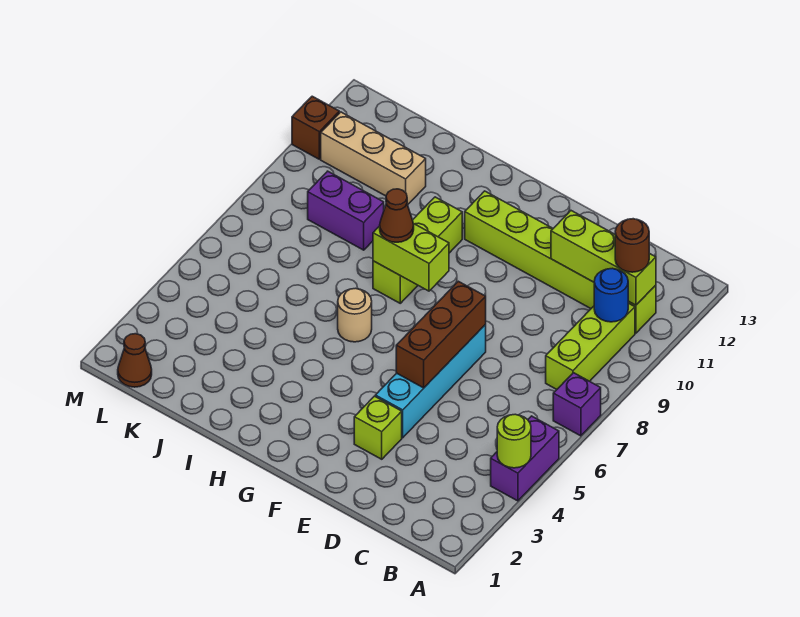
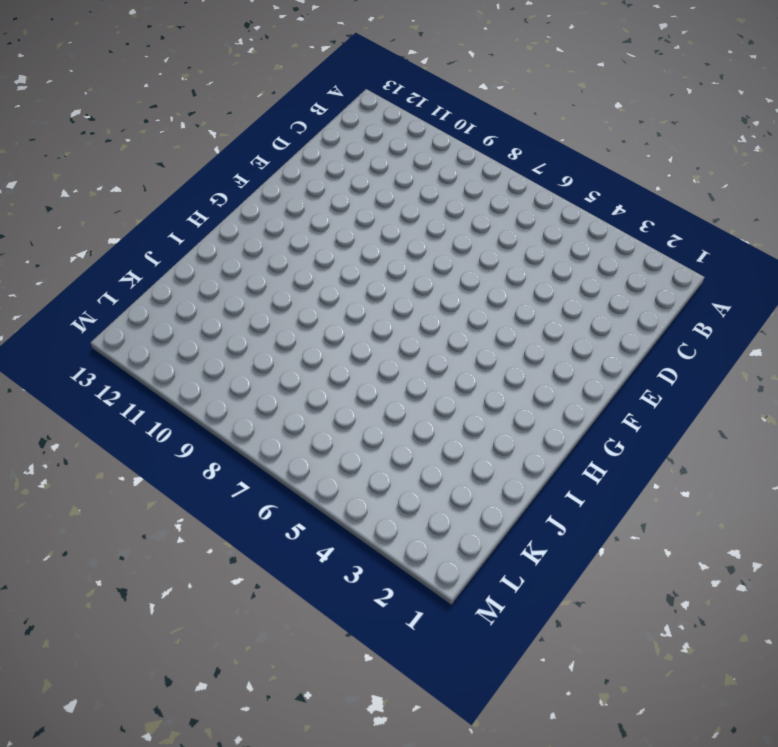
none -> purple 1x2 brick [491,416,559,501]
none -> purple 1x1 brick [553,373,601,436]
none -> lime 1x3 brick [546,303,635,389]

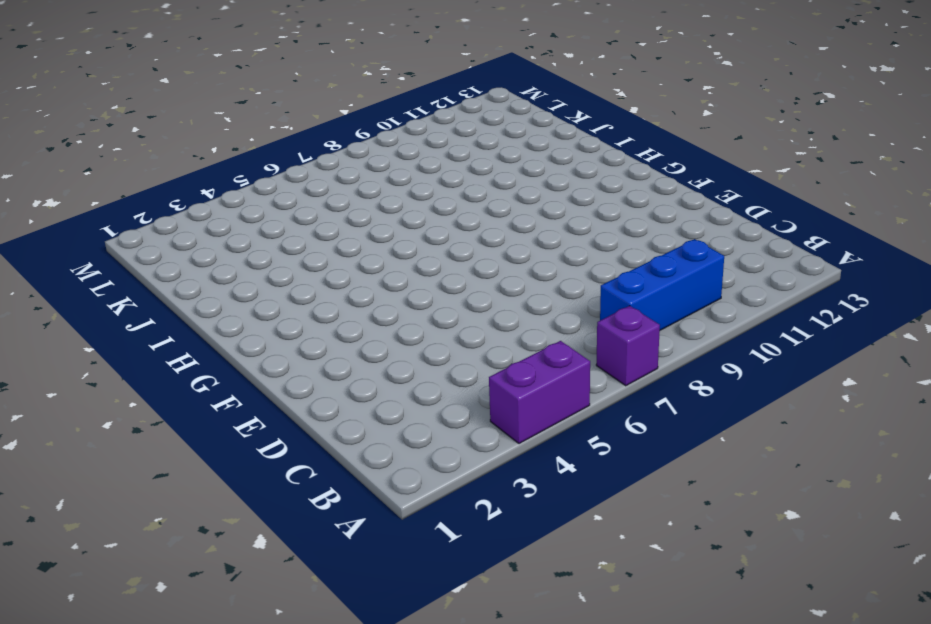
blue 1x3 brick [600,239,724,330] -> lime 1x3 brick [546,303,635,389]
none -> lime 1x6 brick [465,191,656,333]
none -> lime 1x1 brick [354,396,402,459]
none -> cyan 1x4 brick [375,325,486,438]

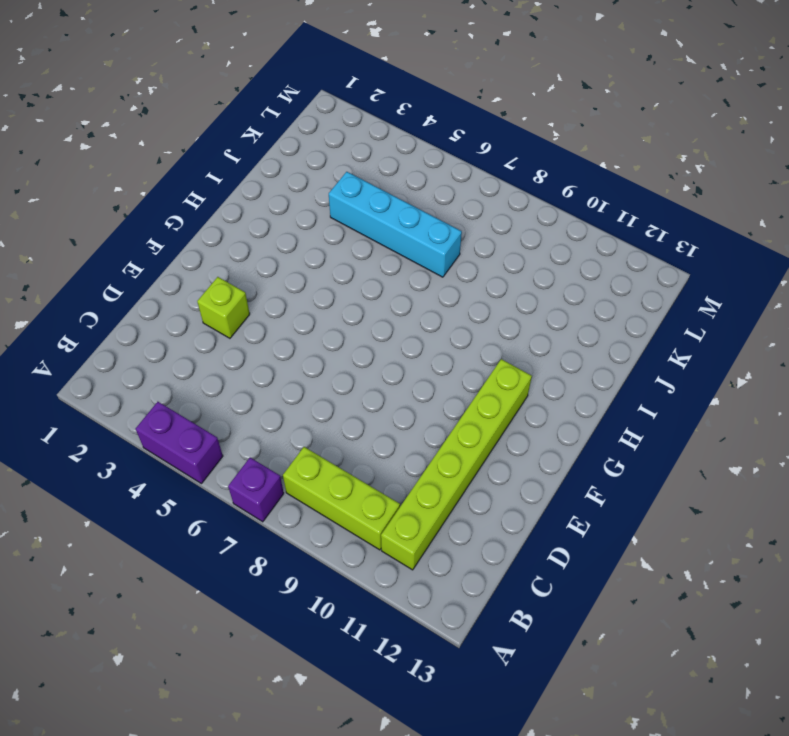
cyan 1x4 brick [329,172,462,277] -> cyan 1x4 brick moved to [375,325,486,438]
none -> tan 1x1 round brick [338,288,372,342]
none -> lime 1x3 brick [373,197,462,303]
none -> purple 1x2 brick [308,171,384,250]

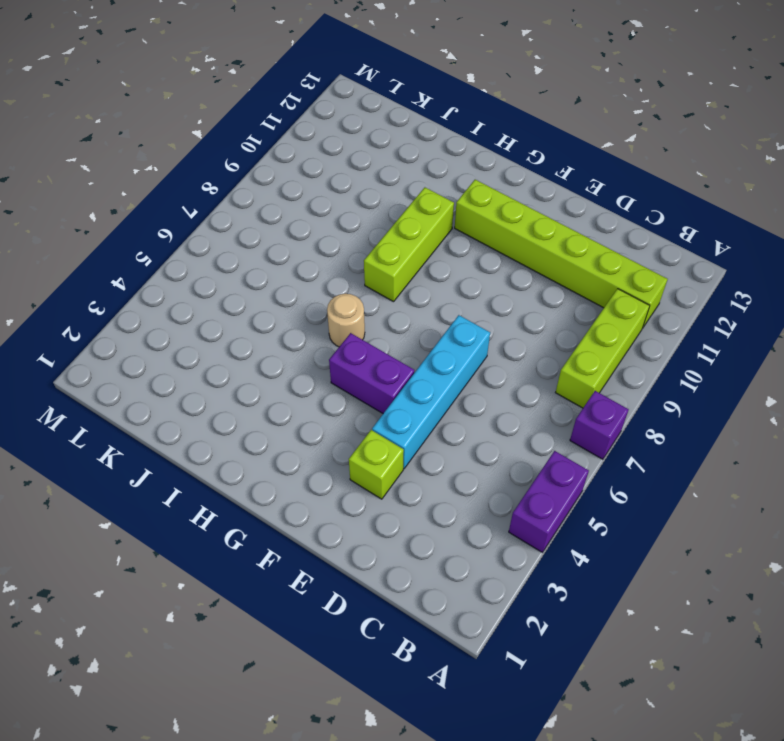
purple 1x2 brick [329,333,414,413] -> purple 1x2 brick moved to [308,171,384,250]
none -> tan 1x3 brick [321,112,426,205]
none -> brown 1x1 cone [118,334,152,387]
none -> brown 1x1 brick [292,96,339,159]

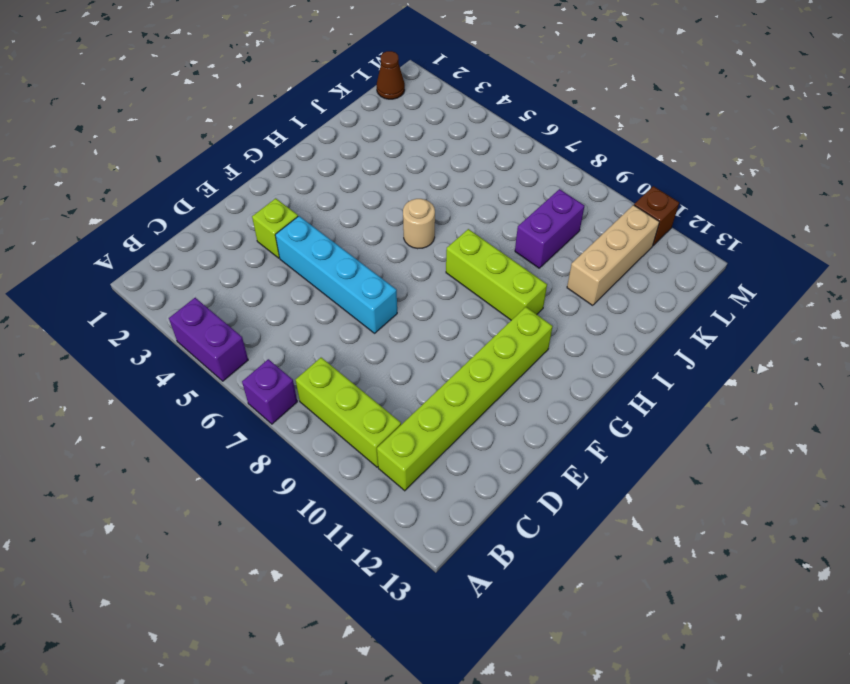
none -> lime 1x1 round brick [497,414,531,468]
none -> blue 1x1 round brick [594,268,629,322]
none -> lime 1x3 brick [551,211,656,305]

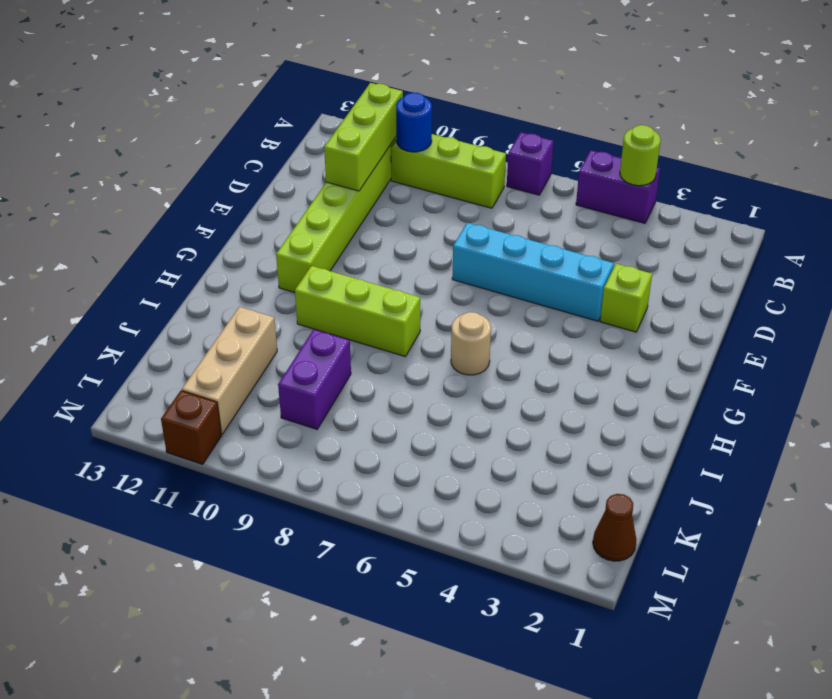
none -> brown 1x3 brick [396,281,486,388]
none -> lime 1x2 brick [373,223,449,291]
none -> brown 1x1 round brick [615,219,649,272]

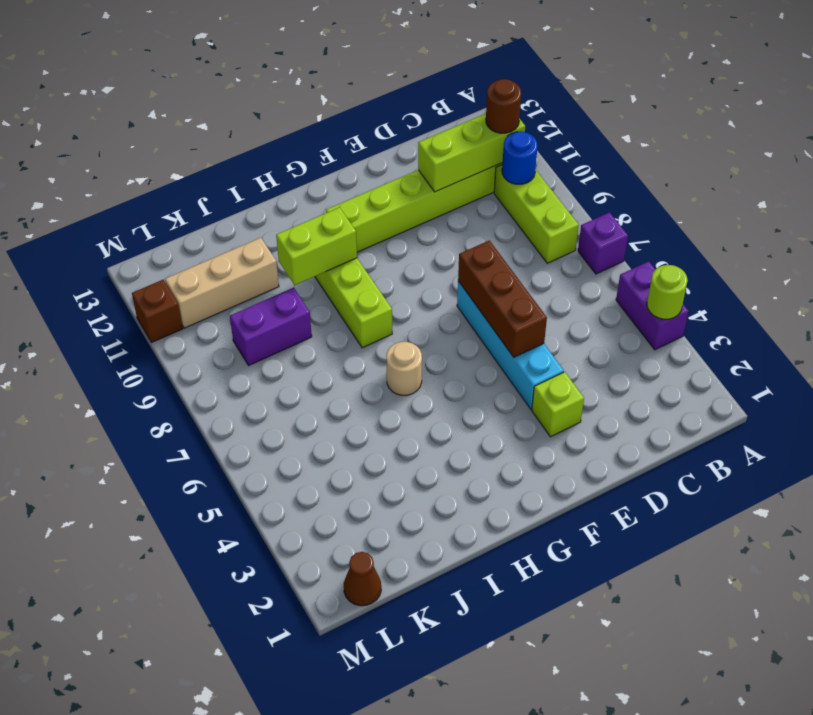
lime 1x2 brick [276,207,357,285] -> lime 1x2 brick moved to [373,223,449,291]
none -> brown 1x1 cone [380,189,414,242]

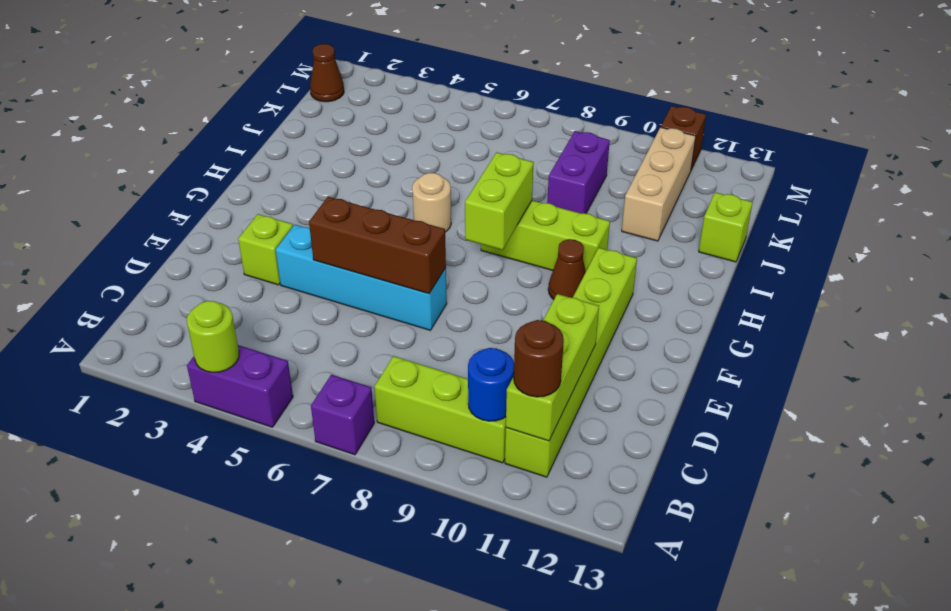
brown 1x1 cone [548,239,586,299] -> brown 1x1 cone moved to [380,189,414,242]
lime 1x1 brick [699,192,753,262] -> none

